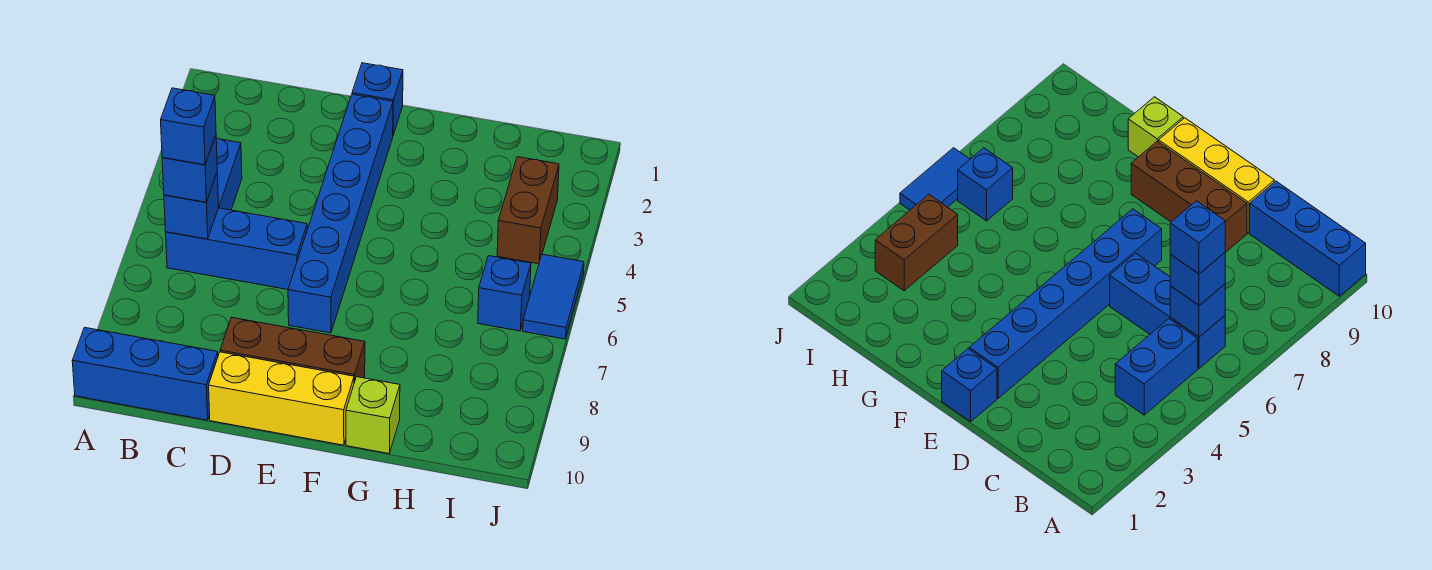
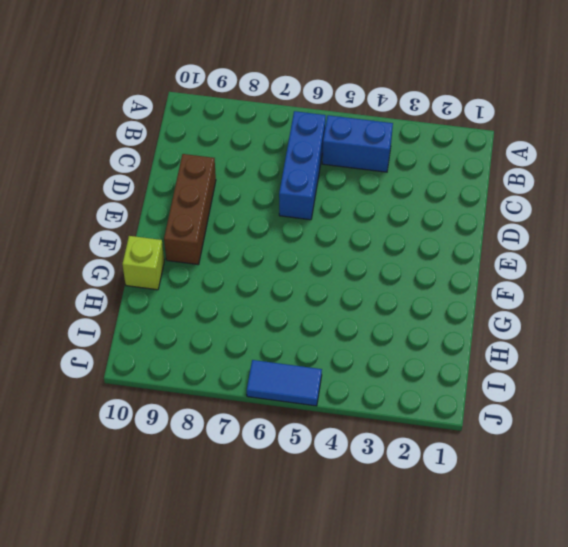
none -> blue 1x3 brick [72,327,218,420]
none -> yellow 1x3 brick [209,352,354,445]
none -> blue 1x1 brick [352,63,403,135]

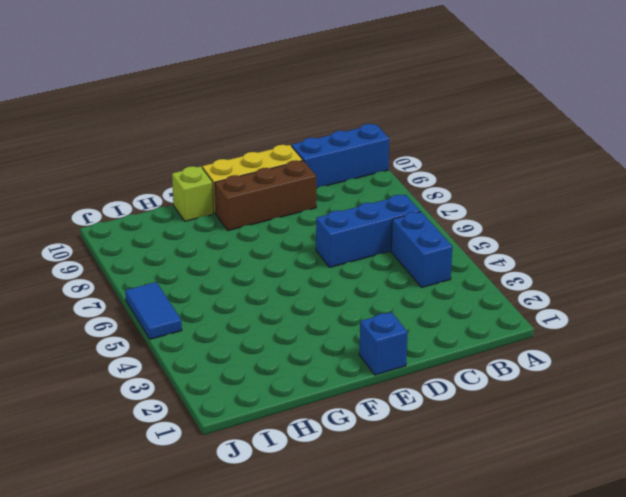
none -> blue 1x6 brick [288,94,393,333]
none -> brown 1x2 brick [497,157,559,264]
none -> blue 1x1 brick [478,256,531,331]

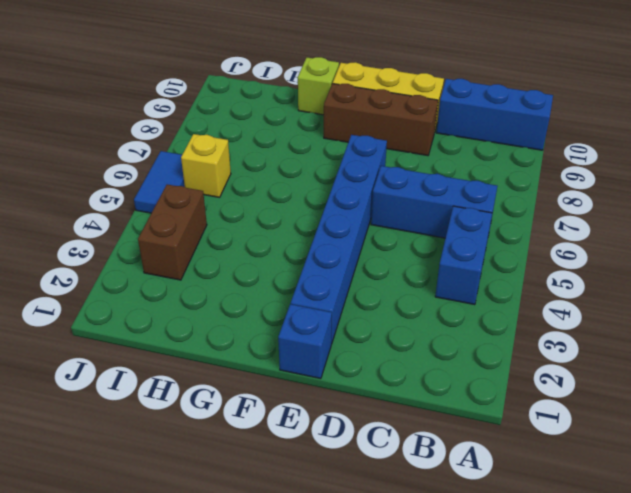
yellow 1x1 brick [181,134,231,197] -> blue 1x1 brick [478,256,531,331]
none -> blue 1x1 brick [164,173,219,239]
none -> blue 1x1 brick [162,135,217,202]
none -> blue 1x1 brick [161,88,216,165]

